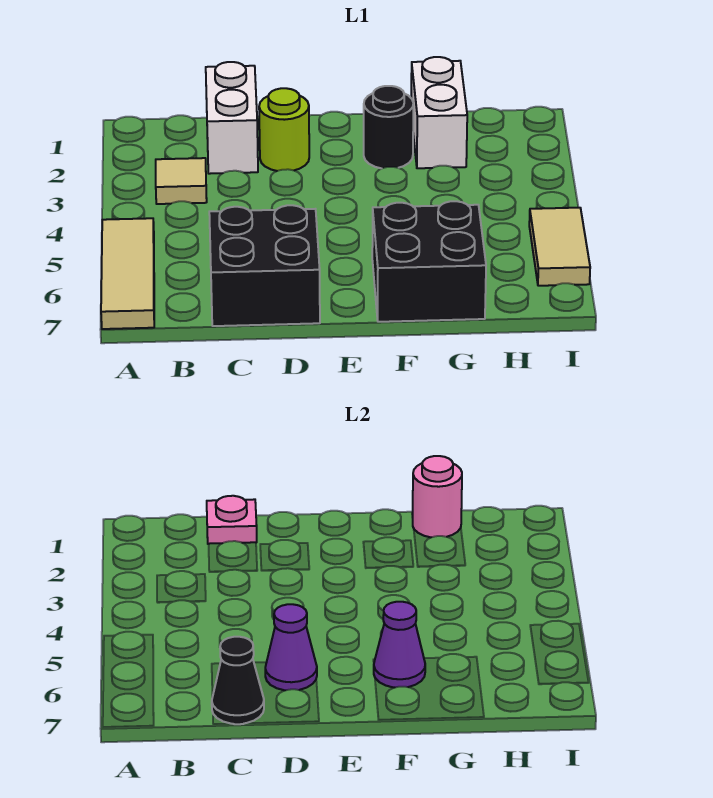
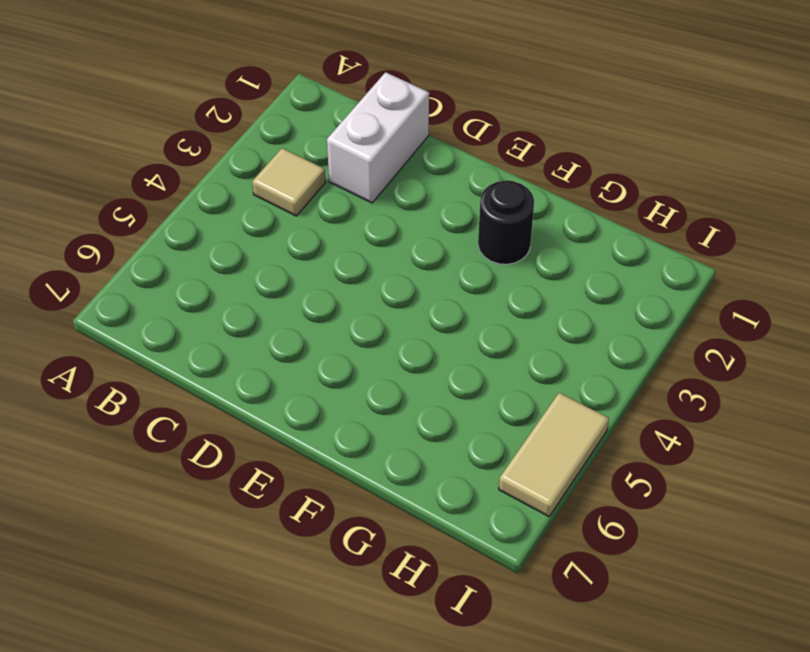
none -> tan 1x3 tile [101,218,154,329]
none -> black 2x2 brick [209,205,320,326]
none -> lime 1x1 round brick [259,88,309,171]

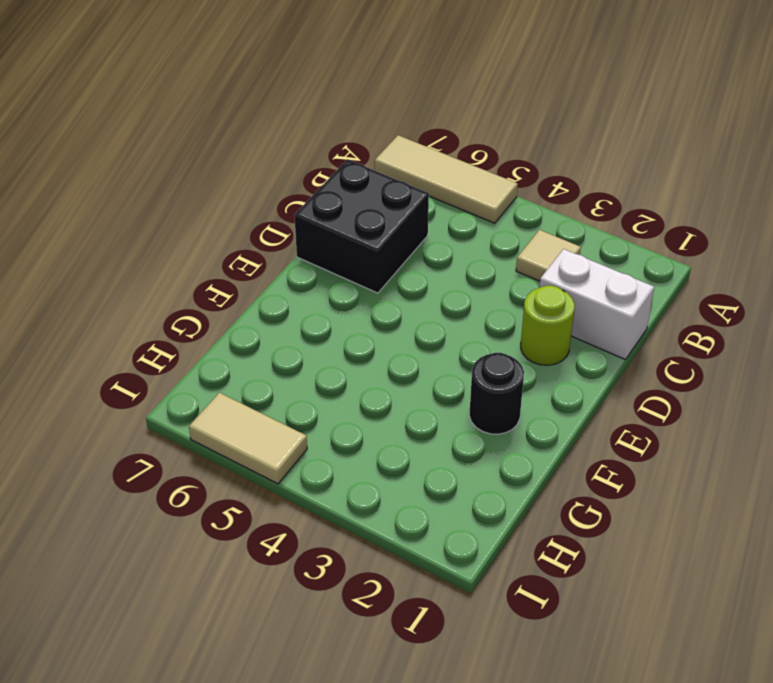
none -> black 2x2 brick [372,201,486,322]
none -> white 1x2 brick [411,57,467,168]
none -> pink 1x1 plate [207,496,257,544]

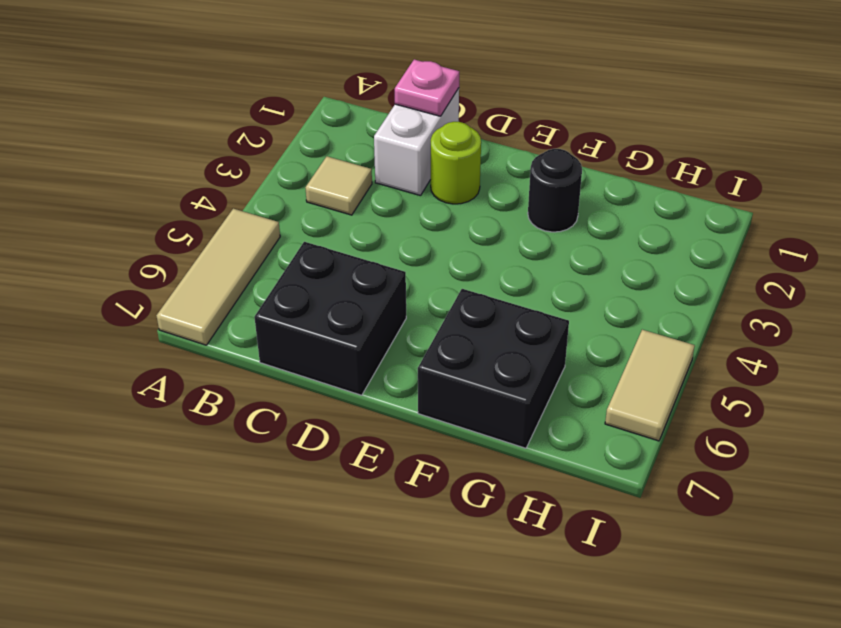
none -> white 1x2 brick [411,57,467,168]
none -> black 1x1 cone [212,637,264,724]
none -> purple 1x1 cone [265,604,317,690]

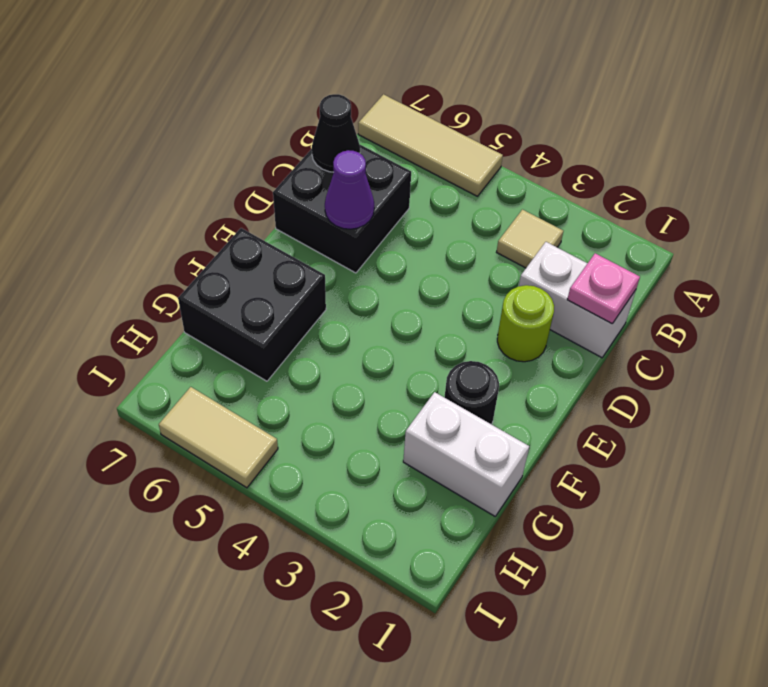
none -> purple 1x1 cone [374,602,425,688]
none -> pink 1x1 round brick [413,456,462,537]

